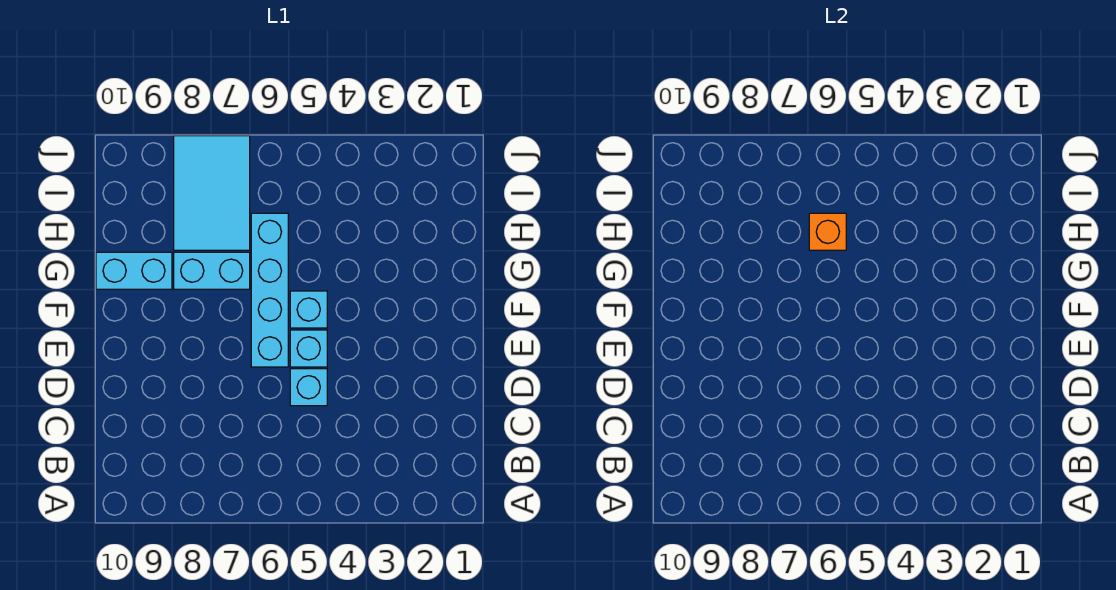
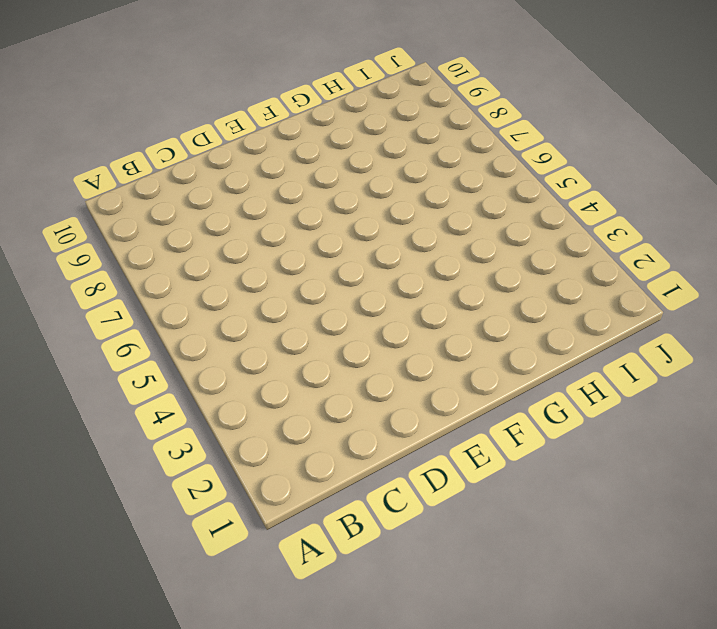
none -> cyan 1x1 brick [290,369,327,406]
none -> cyan 1x1 brick [290,330,327,367]

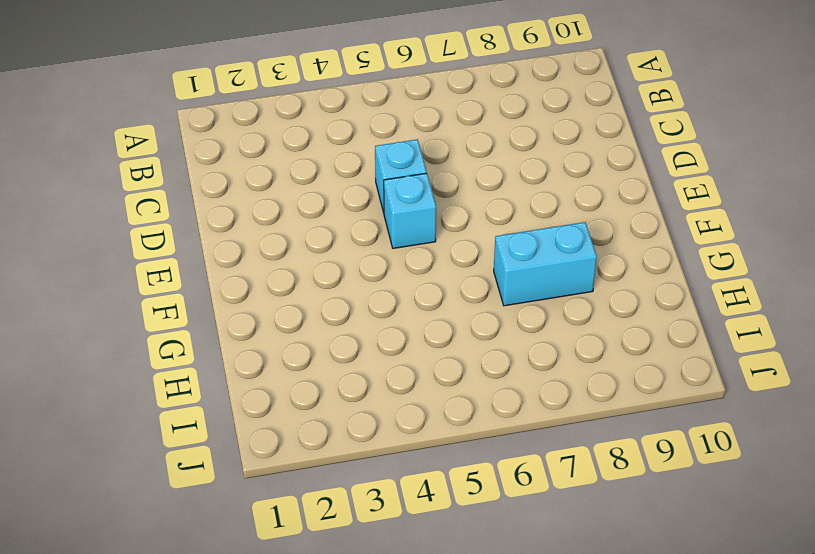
none -> cyan 1x4 brick [251,213,288,367]
none -> cyan 1x1 brick [290,291,327,328]

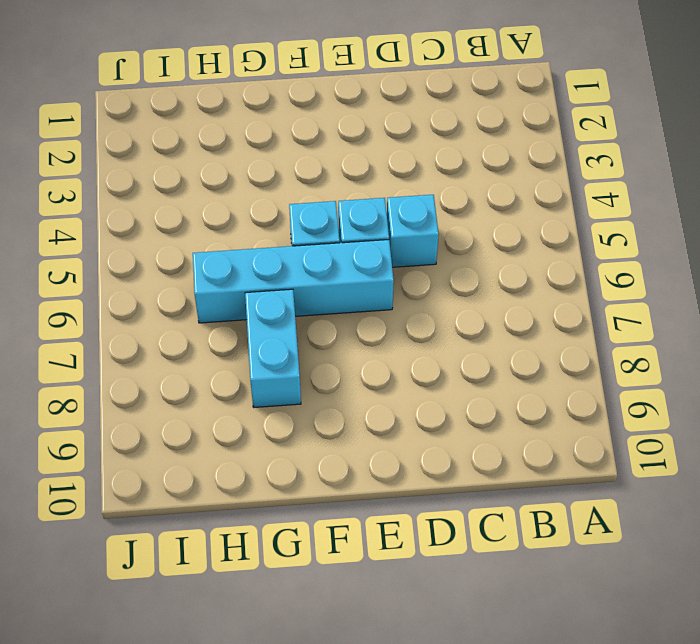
none -> cyan 1x2 brick [96,252,172,289]
none -> cyan 2x3 tile [174,136,250,250]

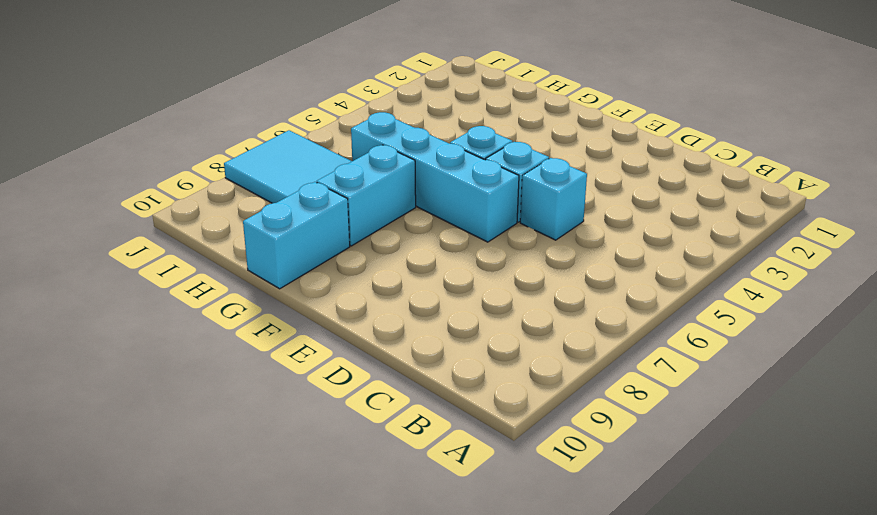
none -> orange 1x1 brick [809,213,846,250]

